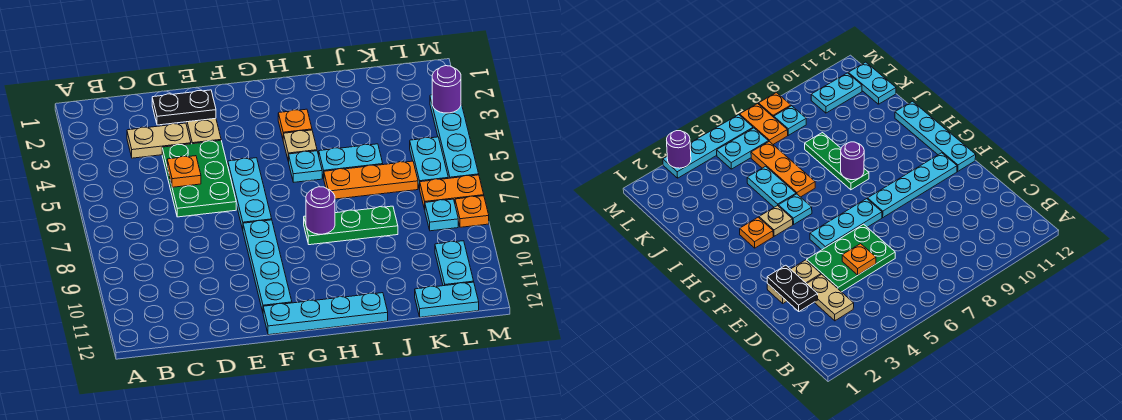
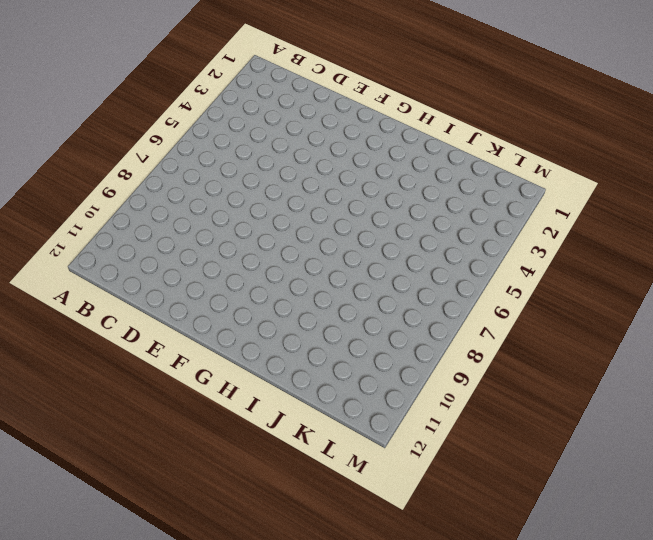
none -> tan 1x2 plate [127,123,191,158]
none -> green 2x3 plate [162,141,236,217]
none -> tan 1x2 plate [185,118,221,144]

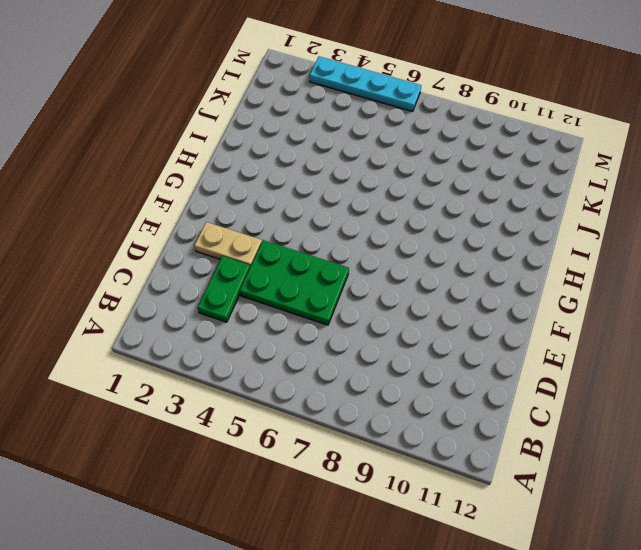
green 1x2 plate [198,256,250,322] -> tan 1x2 plate [127,123,191,158]
none -> cyan 1x3 plate [228,158,272,230]
none -> cyan 1x4 plate [243,220,292,312]
none -> cyan 1x4 plate [263,293,388,335]

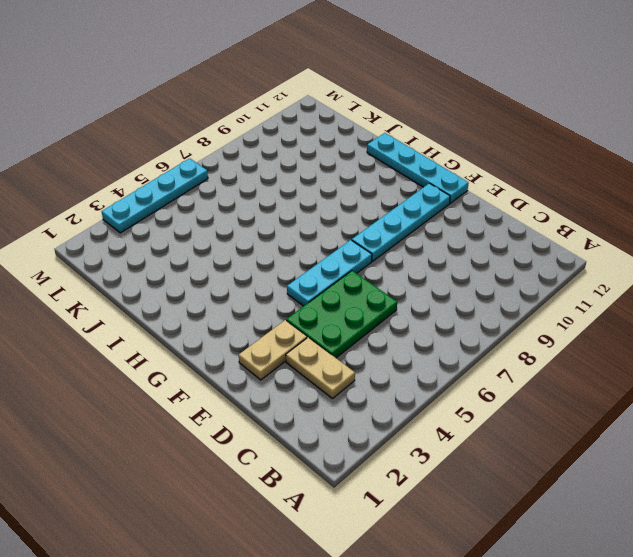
none -> orange 1x1 plate [278,109,312,138]
none -> tan 1x1 plate [283,130,317,161]
none -> cyan 1x1 plate [288,151,322,182]

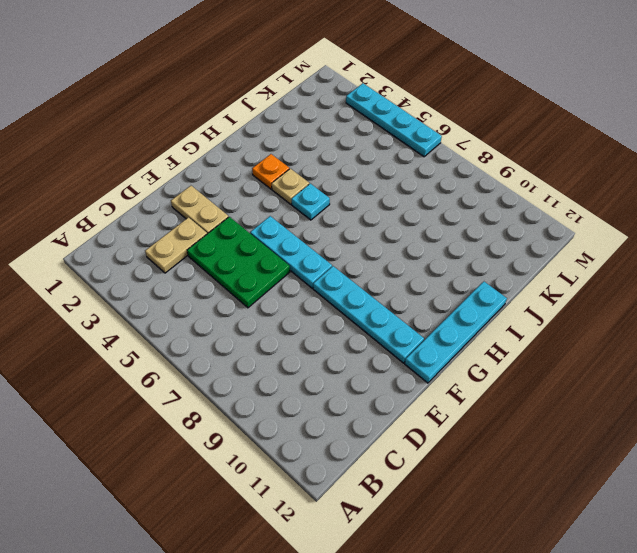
none -> green 1x3 plate [304,206,398,245]
none -> cyan 1x2 plate [319,144,383,178]
none -> orange 1x3 plate [324,161,418,199]

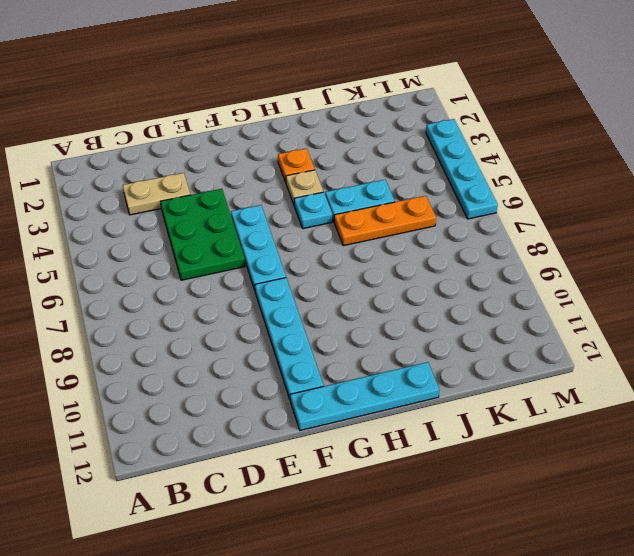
none -> tan 1x2 plate [185,118,221,144]
none -> green 1x3 plate [304,206,398,245]
none -> cyan 1x2 plate [415,282,479,317]

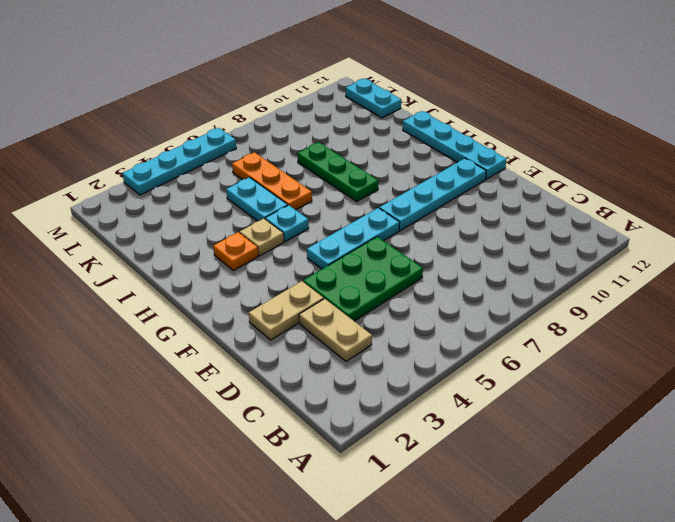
none -> cyan 1x2 plate [410,137,448,189]
none -> orange 1x2 plate [420,175,484,209]
none -> cyan 1x1 plate [425,199,458,231]

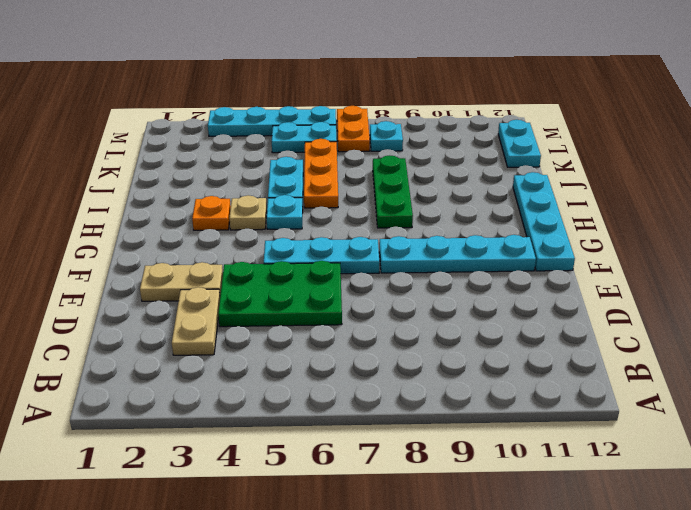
none -> cyan 1x2 plate [435,241,474,286]
none -> orange 1x1 plate [455,196,489,227]
none -> black 1x2 plate [152,90,216,125]

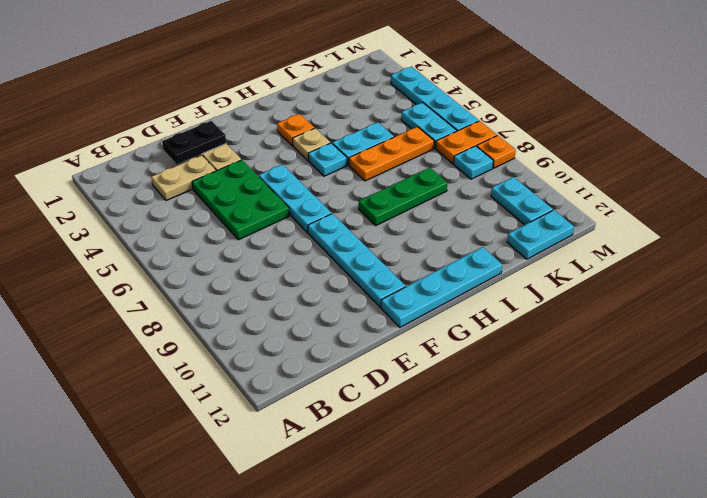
none -> orange 1x1 plate [167,156,201,187]
none -> purple 1x1 round brick [306,187,335,234]
none -> purple 1x1 round brick [432,66,461,113]

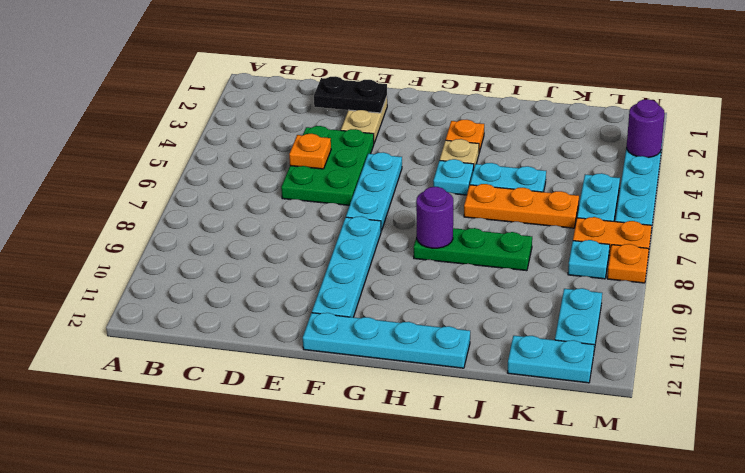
none -> tan 1x2 plate [127,123,191,158]

